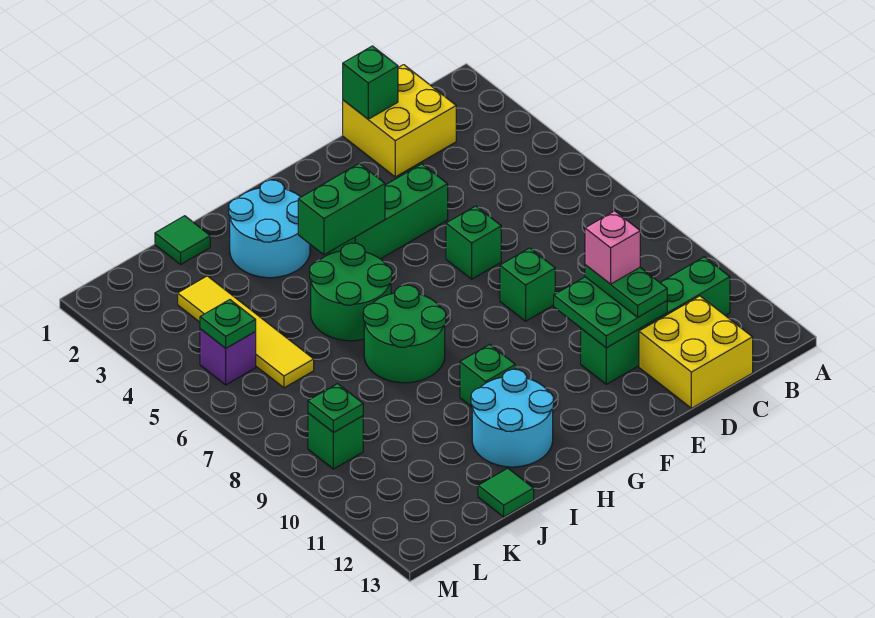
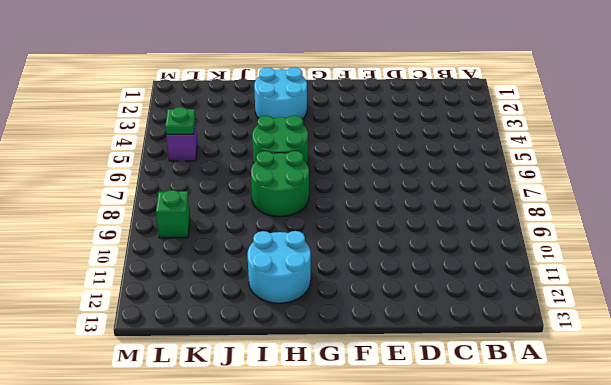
none -> green 1x4 brick [581,257,730,384]
none -> yellow 2x2 brick [343,65,456,177]
none -> yellow 2x2 brick [639,296,753,408]

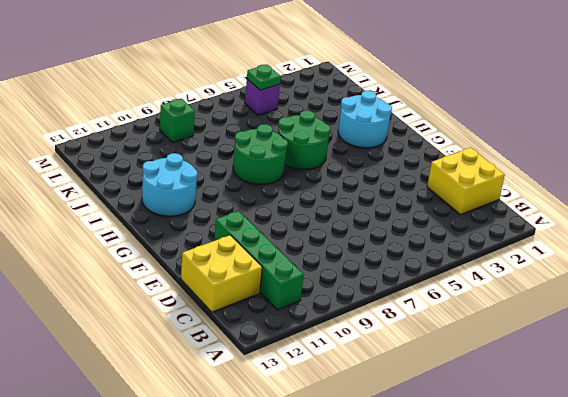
none -> green 1x3 brick [330,164,448,259]
none -> green 1x1 brick [446,206,501,279]
none -> green 1x1 brick [500,248,555,321]

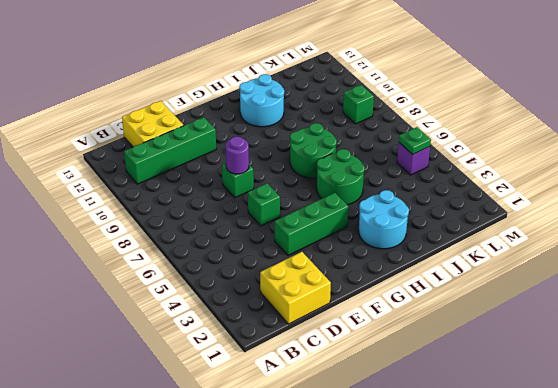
purple 1x1 round brick [225,137,249,174] -> none
none -> green 1x1 brick [460,344,515,407]
none -> green 1x1 tile [155,216,210,264]
none -> green 1x1 tile [478,468,534,517]

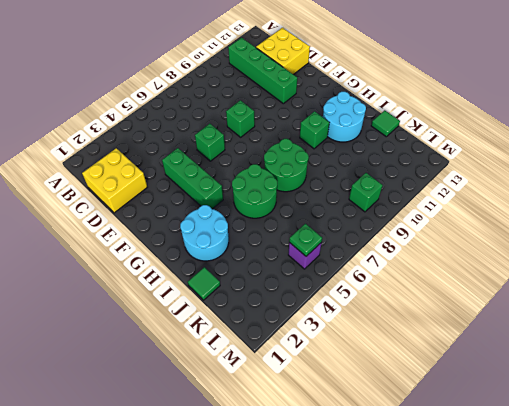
none -> yellow 1x4 tile [178,276,314,388]
none -> green 1x1 brick [343,46,398,119]
none -> green 2x2 plate [554,277,667,348]

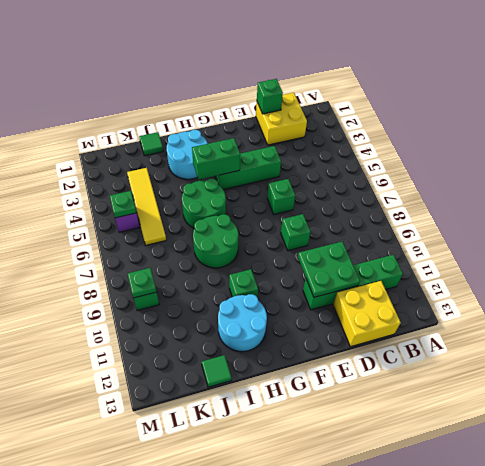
none -> green 1x2 plate [585,265,667,317]
none -> pink 1x1 brick [585,211,640,284]

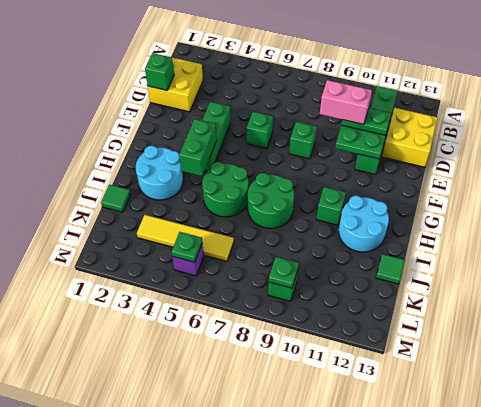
pink 1x2 brick [320,80,372,125] -> pink 1x1 brick [585,211,640,284]

